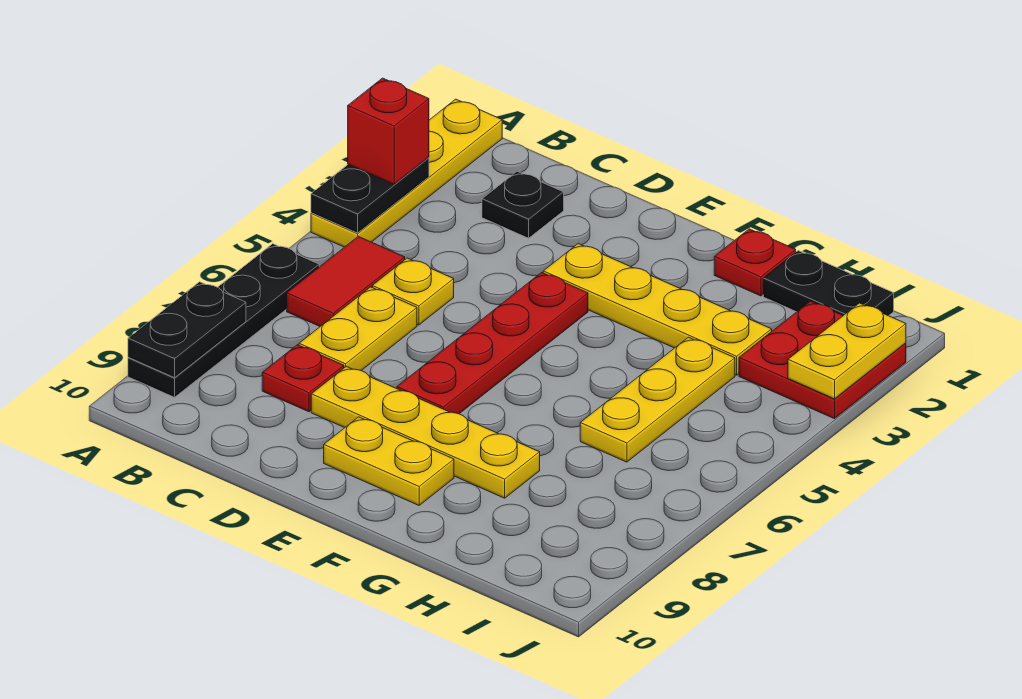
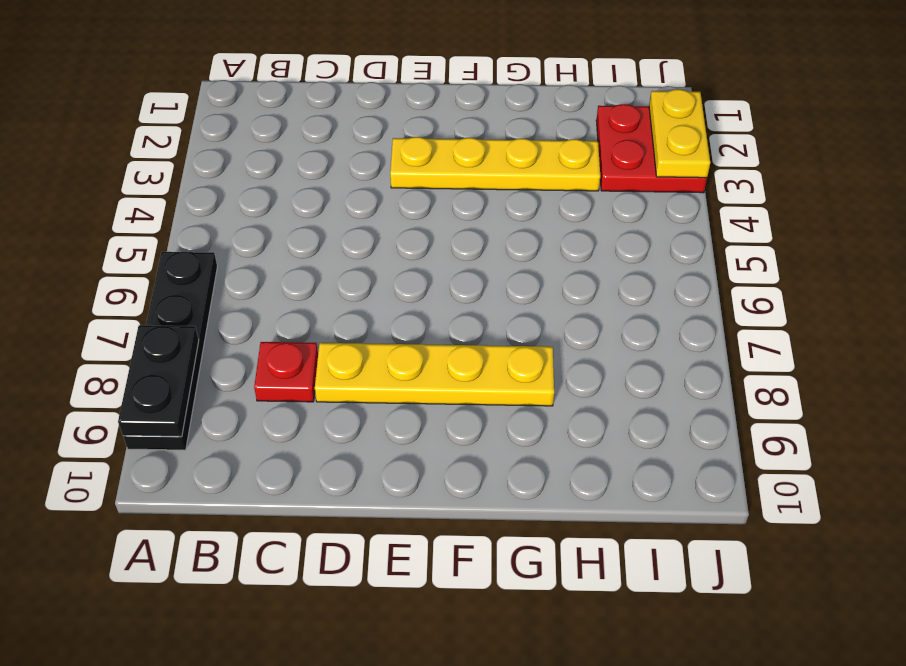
none -> yellow 1x4 plate [311,99,502,247]
none -> red 1x2 tile [287,236,405,326]
none -> black 1x1 plate [482,171,564,238]

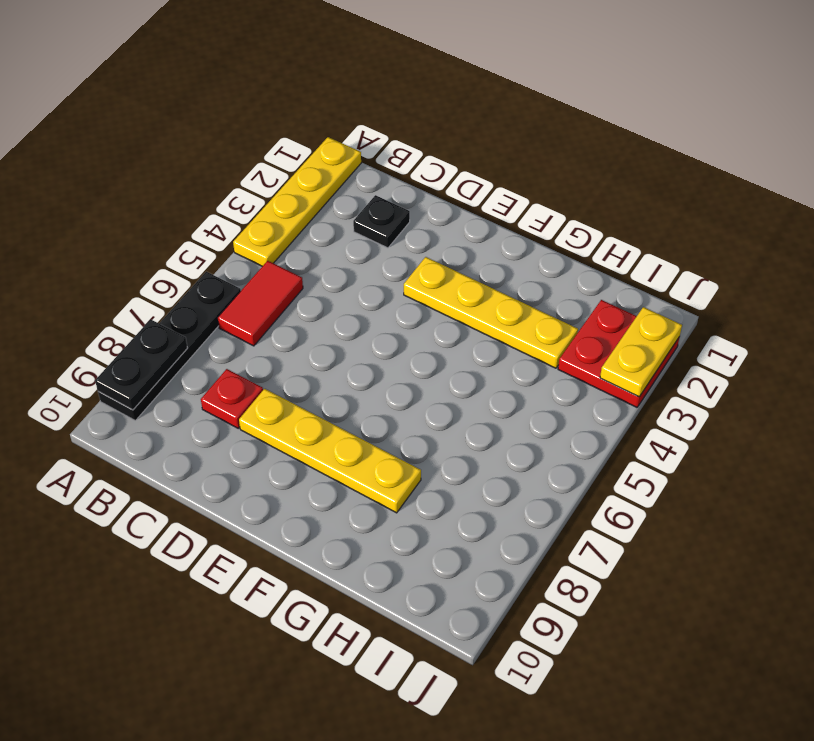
none -> yellow 1x1 plate [372,258,454,325]
none -> yellow 1x2 plate [299,287,417,371]
none -> red 1x4 plate [397,272,588,414]

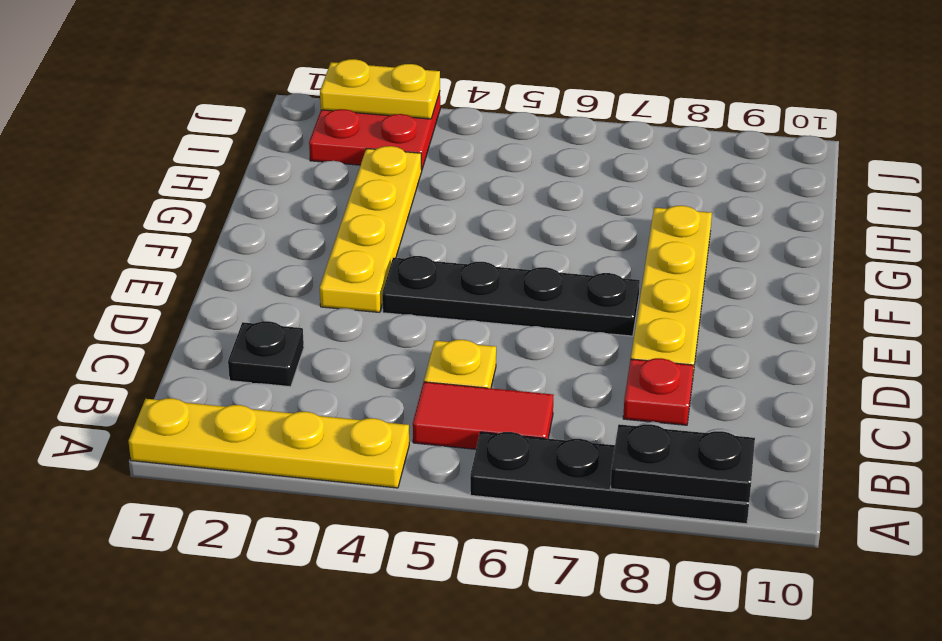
black 1x4 plate [382,256,640,336] -> red 1x4 plate [397,272,588,414]
none -> yellow 1x2 plate [299,287,417,371]
none -> yellow 1x2 plate [324,417,454,505]
none -> red 1x1 plate [714,229,796,296]

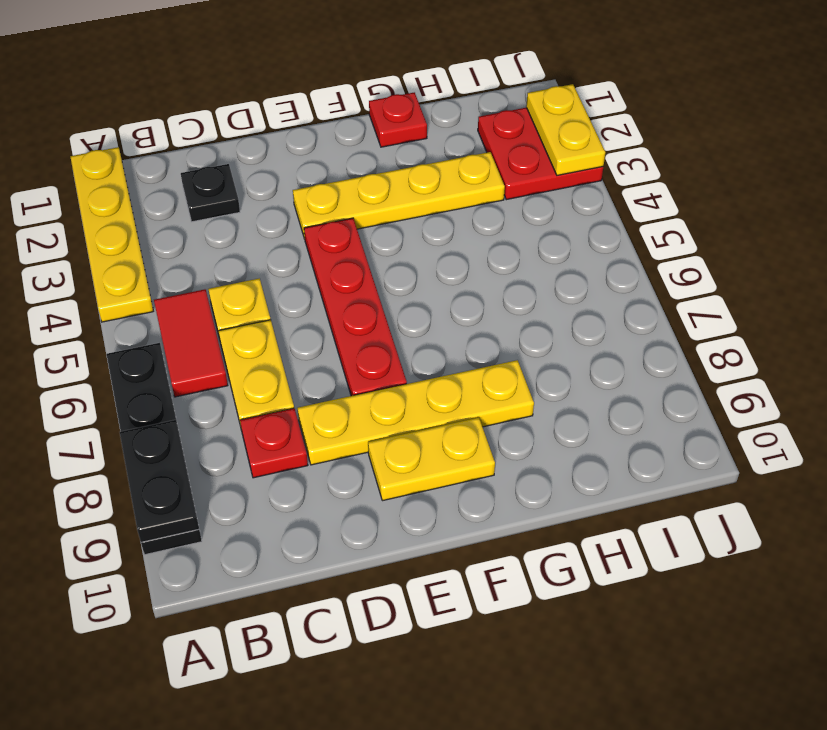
none -> black 1x2 plate [763,251,894,316]
none -> yellow 1x3 plate [580,337,735,462]
none -> black 1x2 plate [311,158,429,233]

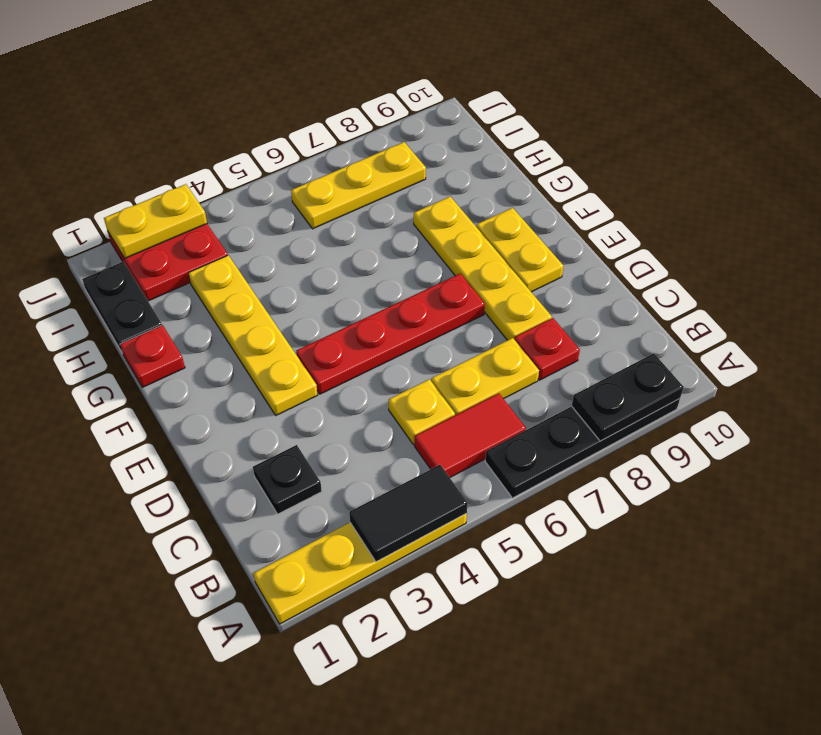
black 1x2 tile [349,465,468,562] -> black 1x2 plate [311,158,429,233]
yellow 1x3 plate [291,142,426,229] -> yellow 1x3 plate moved to [580,337,735,462]
none -> red 1x1 brick [348,78,429,184]

